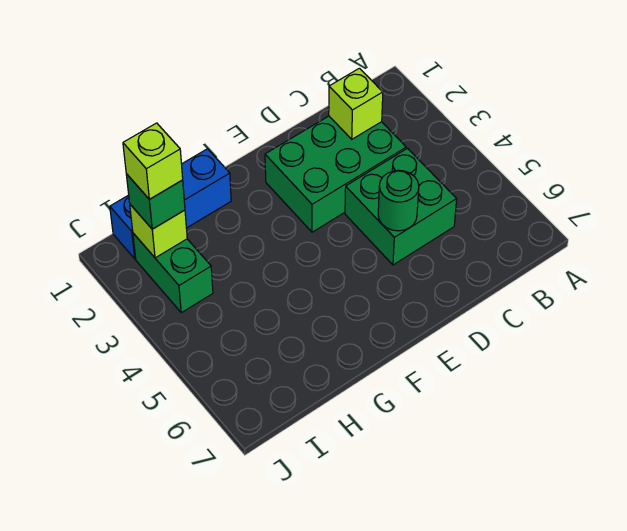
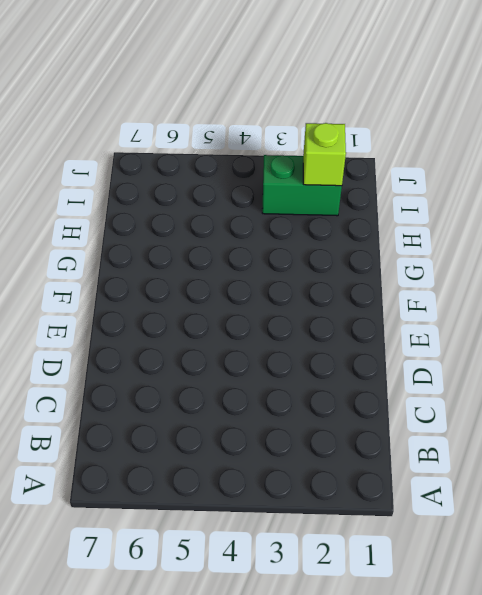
none -> green 2x3 brick [265,116,406,232]
none -> green 2x2 brick [345,148,457,265]

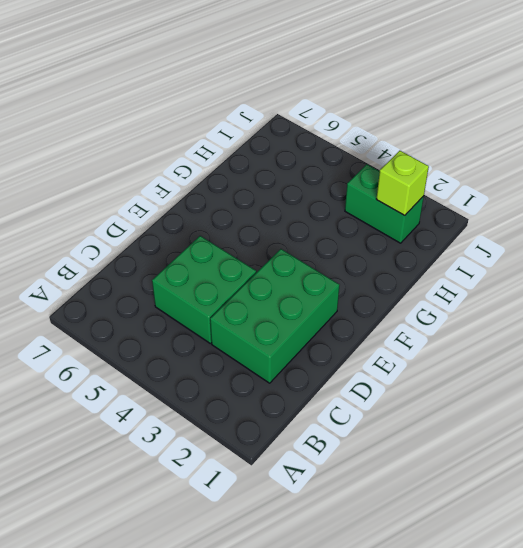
none -> blue 1x3 brick [110,149,231,259]
none -> lime 1x1 brick [329,68,383,139]

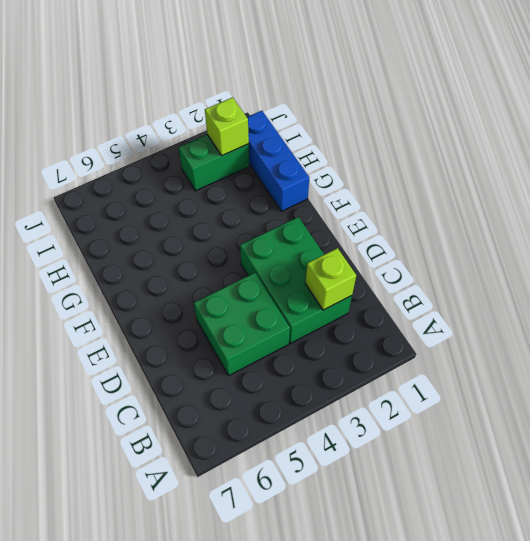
none -> green 1x1 round brick [378,170,419,231]
none -> green 1x1 brick [126,174,185,229]

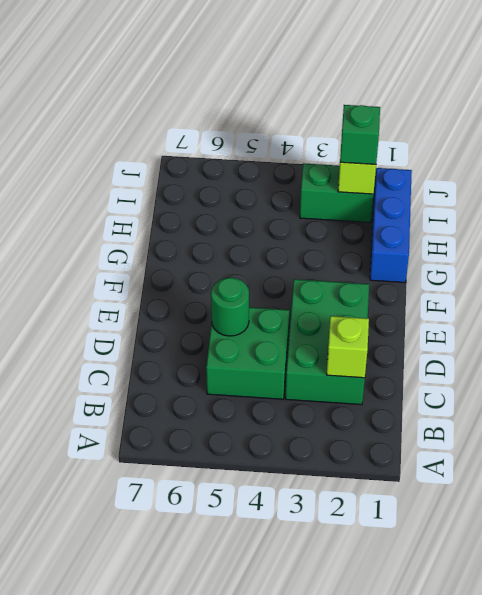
none -> lime 1x1 brick [123,123,183,199]

